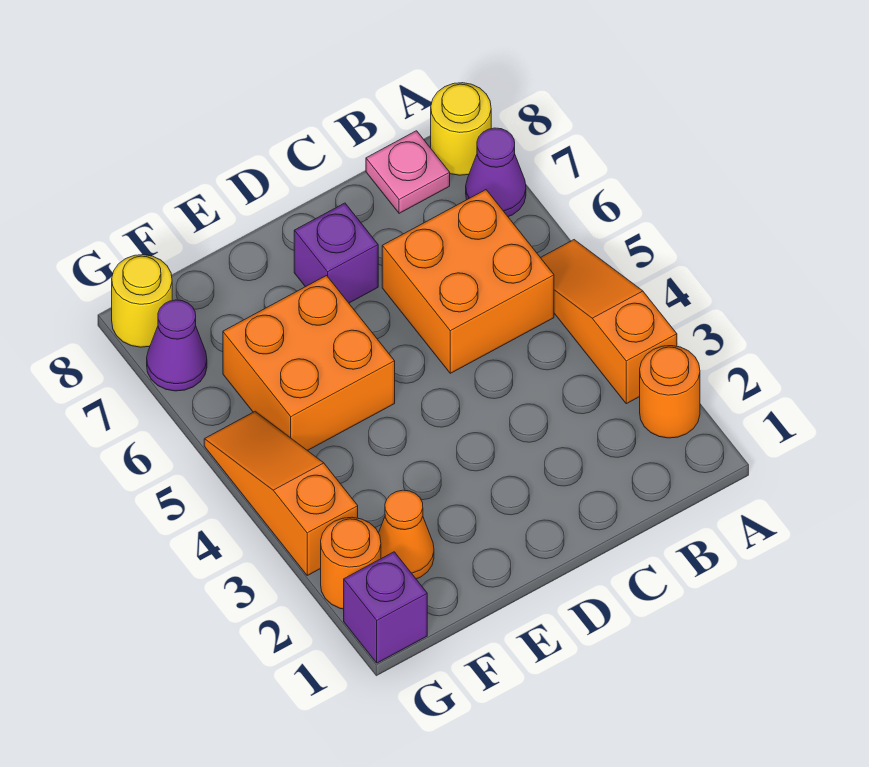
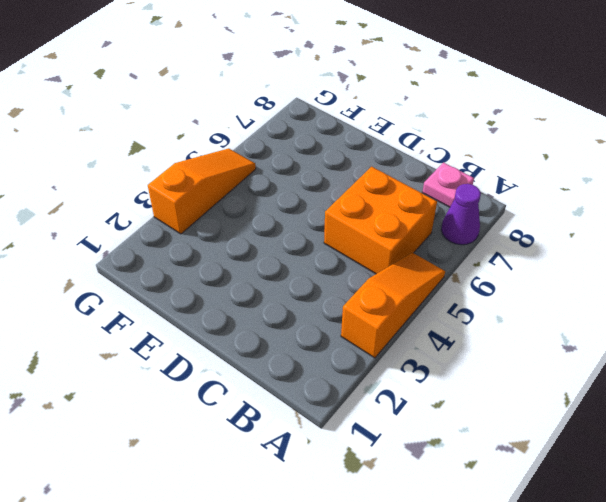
none -> orange 1x1 round brick [640,346,700,438]
none -> yellow 1x1 round brick [431,83,491,175]
none -> purple 1x1 brick [294,203,378,303]

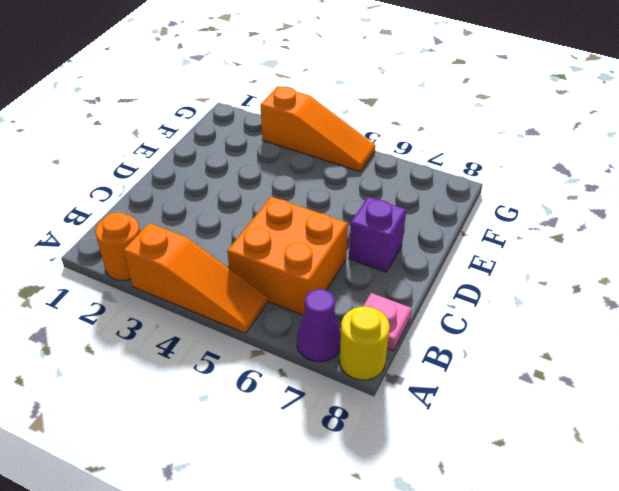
none -> orange 2x2 brick [223,276,395,451]
none -> orange 1x1 cone [379,490,434,579]
none -> purple 1x1 brick [344,552,427,663]

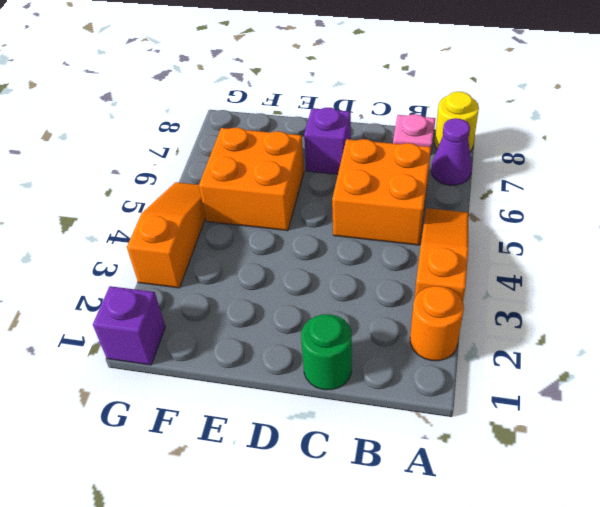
green 1x1 round brick [301,314,352,390] -> none
none -> orange 1x1 cone [379,490,434,579]
none -> orange 1x1 round brick [321,517,381,609]
none -> purple 1x1 cone [147,300,207,391]

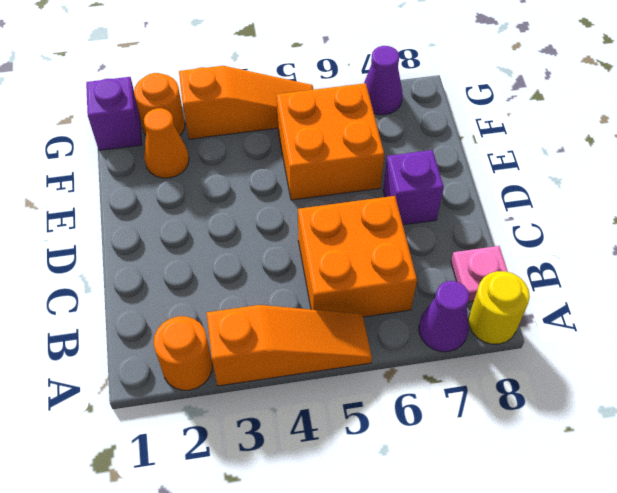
none -> yellow 1x1 round brick [112,255,172,347]

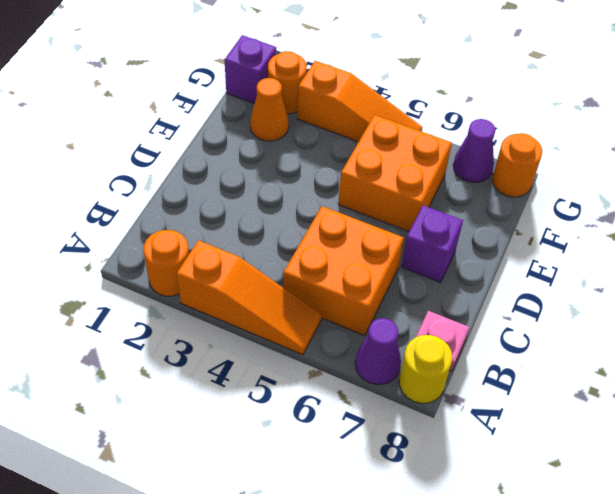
orange 1x1 round brick [492,133,542,197] -> yellow 1x1 round brick [112,255,172,347]

